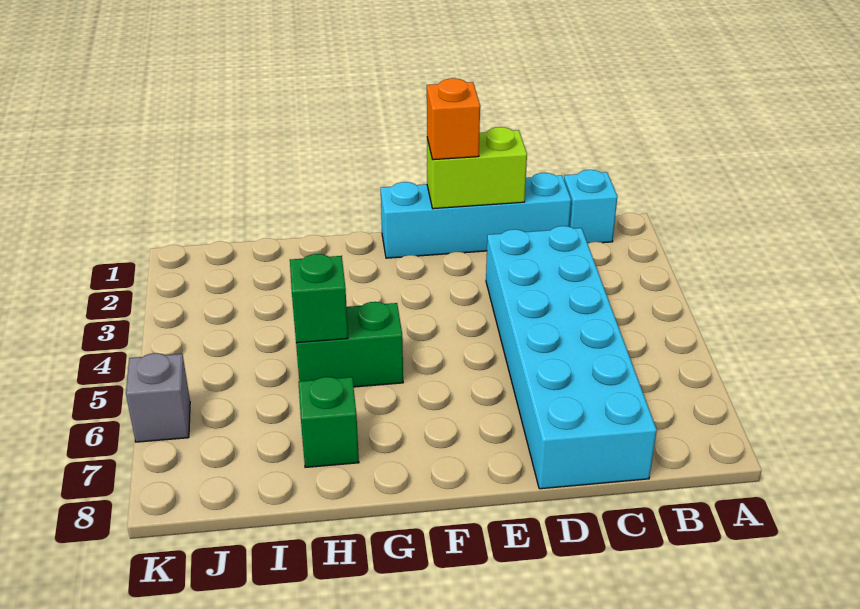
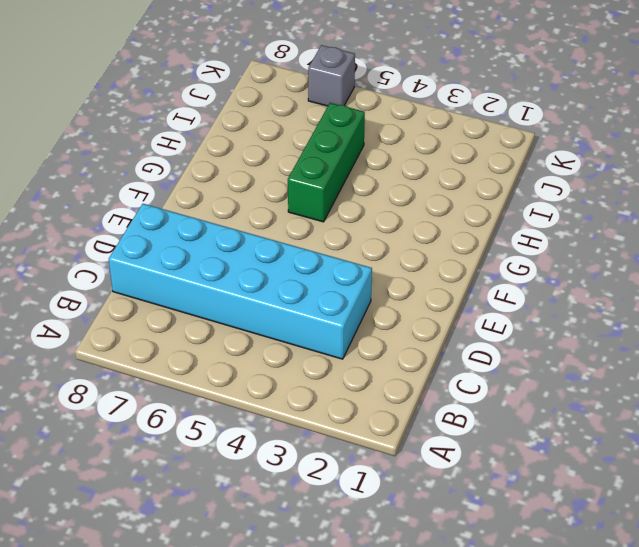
green 1x3 brick [288,103,365,222] -> green 1x2 brick [296,302,403,387]
none -> cyan 1x1 brick [564,170,617,243]
none -> cyan 1x4 brick [381,173,571,258]

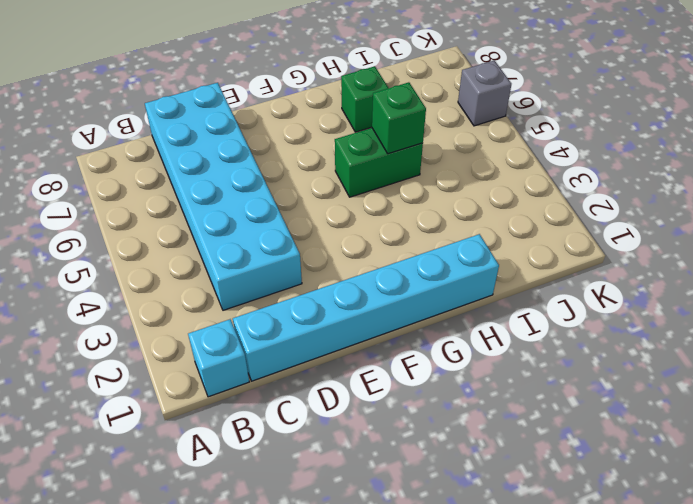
cyan 1x6 brick [233,234,499,381] -> cyan 1x4 brick [381,173,571,258]
none -> lime 1x2 brick [427,127,527,209]
none -> orange 1x1 brick [427,78,480,160]

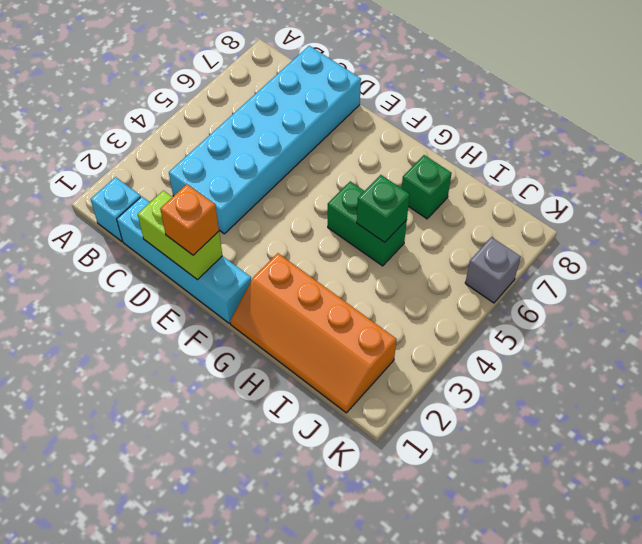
orange 2x4 slope [230,253,396,413] -> none

